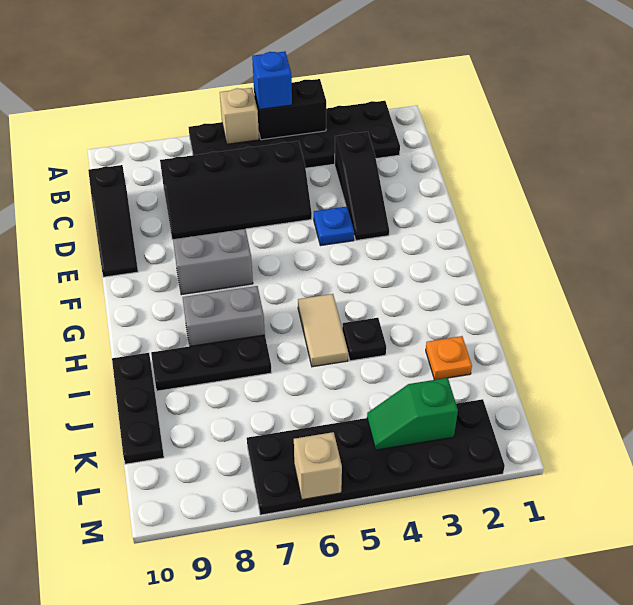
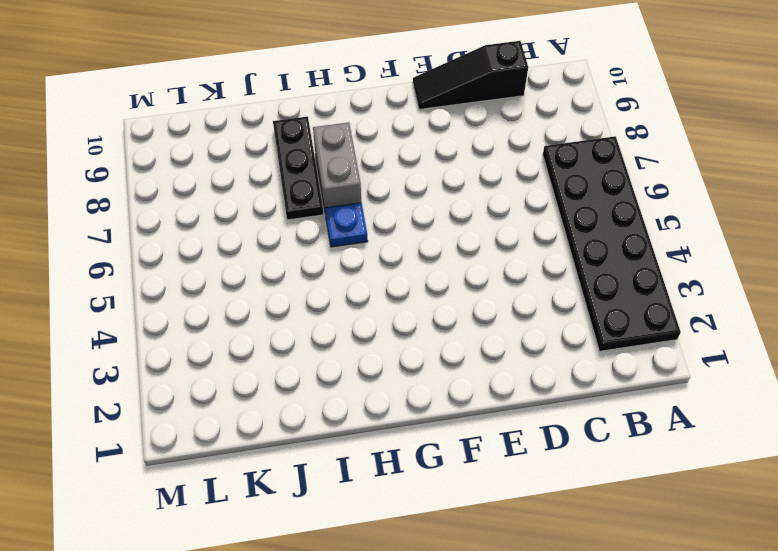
blue 1x1 plate [325,203,368,247] -> blue 1x1 plate moved to [314,207,354,246]
none -> black 1x3 slope [335,132,389,240]
none -> black 2x4 slope [160,141,312,239]
none -> grey 1x2 brick [173,229,253,295]

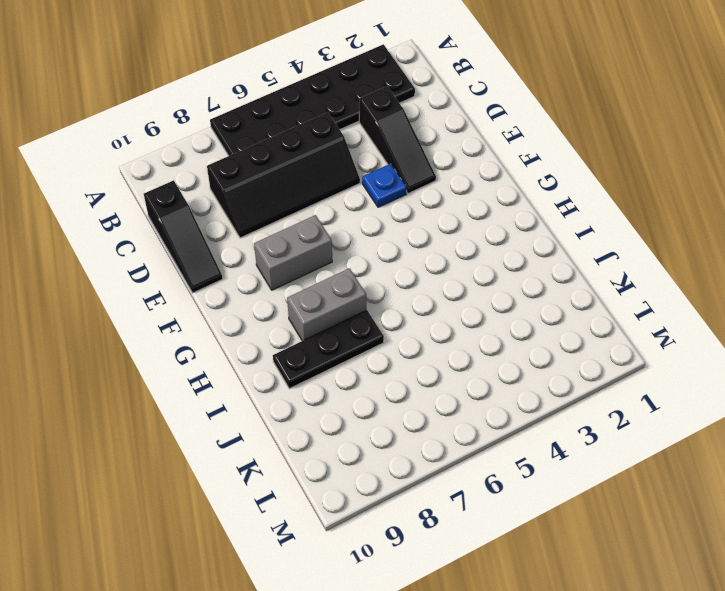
none -> tan 1x2 tile [298,294,348,367]
none -> black 1x1 plate [342,318,386,361]
none -> black 1x3 plate [112,353,164,464]

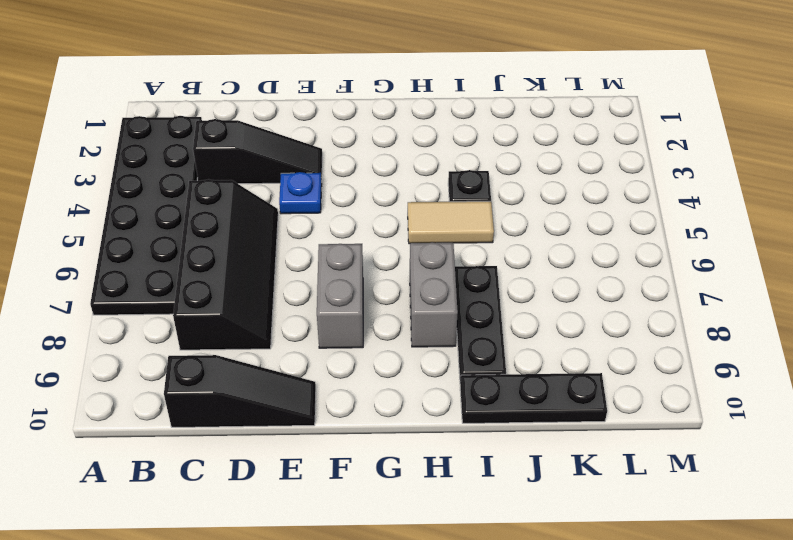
none -> orange 1x1 plate [426,336,472,380]
none -> black 2x6 plate [247,399,505,515]
none -> black 1x2 brick [254,79,326,140]

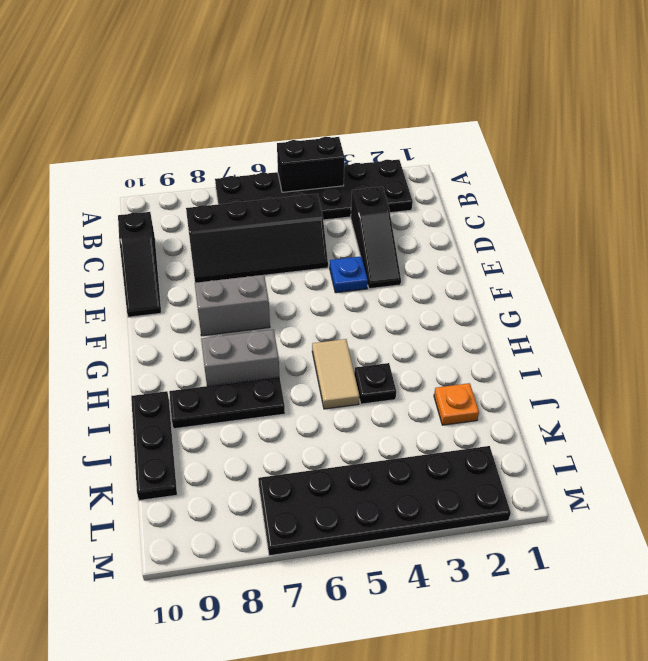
none -> tan 1x1 brick [220,88,259,144]
none -> green 1x2 slope [367,378,458,450]
none -> tan 1x1 brick [294,432,342,500]

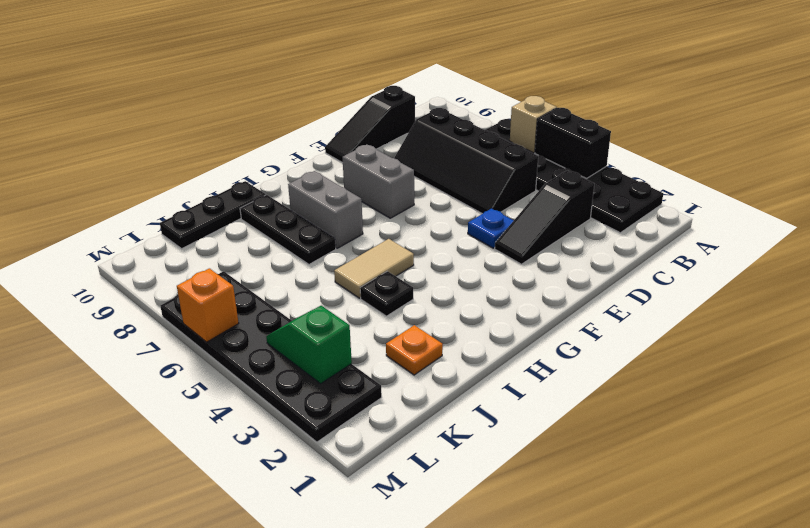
orange 1x1 brick [177,268,239,342] -> tan 1x1 brick [294,432,342,500]
none -> blue 1x1 brick [252,52,292,110]

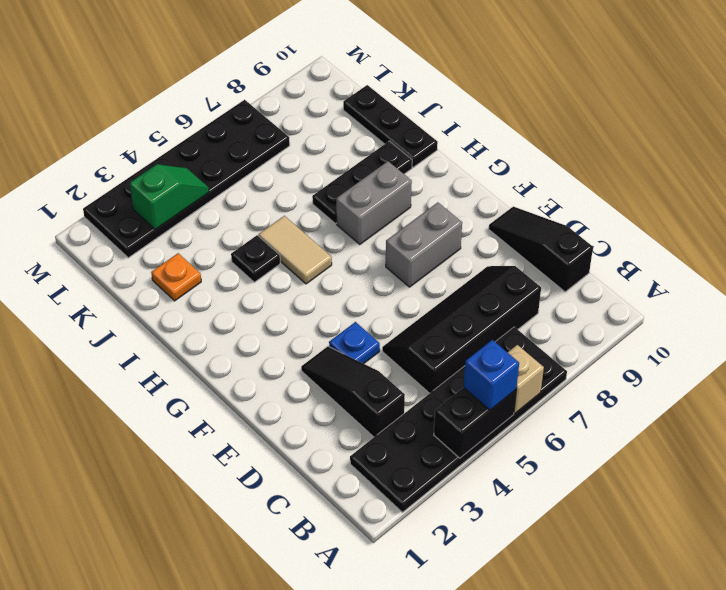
none -> tan 1x1 brick [294,432,342,500]

